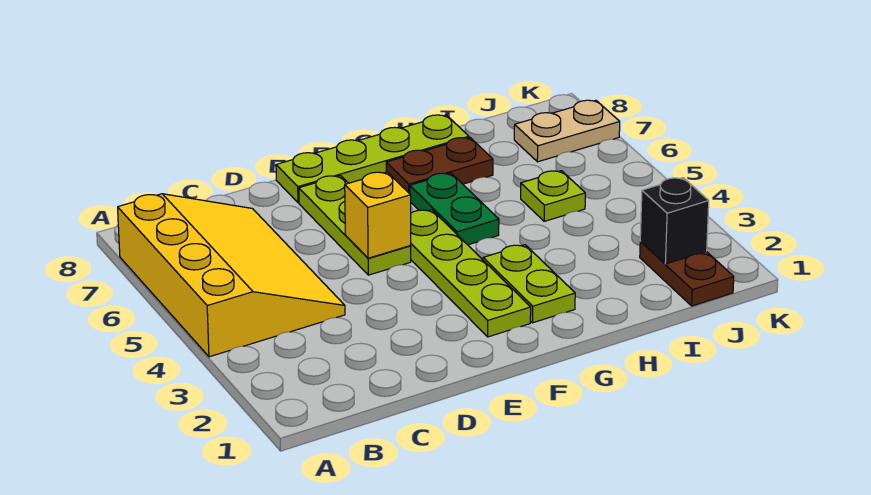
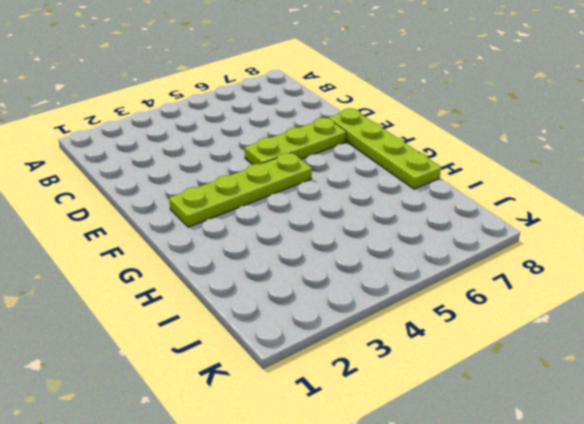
none -> yellow 3x4 slope [118,194,345,357]
none -> lime 1x2 plate [483,245,575,323]
none -> green 1x2 plate [410,173,499,245]

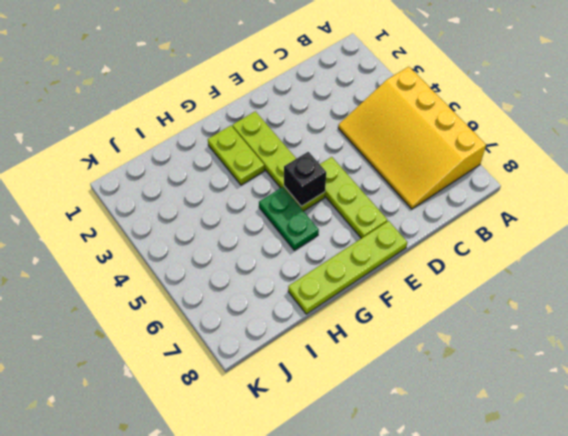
black 1x1 brick [284,152,326,206] -> black 1x1 brick moved to [640,178,709,264]
none -> brown 1x2 plate [386,138,493,194]
none -> lime 1x1 plate [521,171,585,221]
none -> brown 1x2 plate [640,242,734,306]

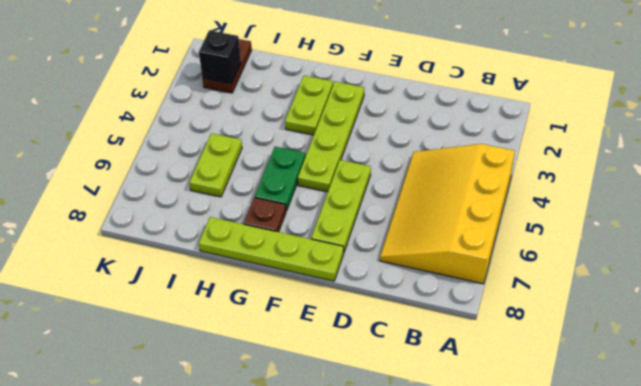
brown 1x1 plate [244,197,286,232] -> brown 1x2 plate [386,138,493,194]
lime 1x2 plate [189,133,242,197] -> lime 1x1 plate [521,171,585,221]
none -> tan 1x2 plate [514,100,620,162]
none -> yellow 1x1 brick [345,172,411,258]

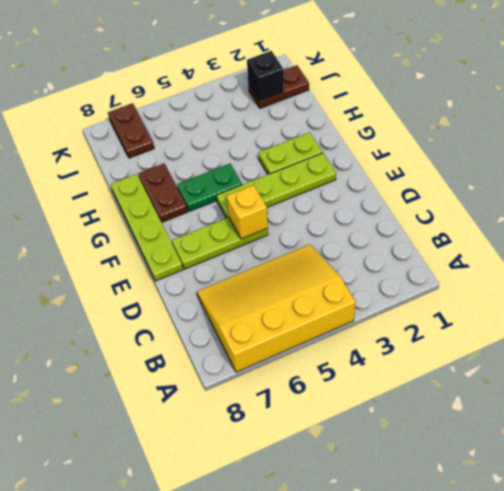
brown 1x2 plate [108,103,154,158] -> tan 1x2 plate [514,100,620,162]
none -> lime 1x1 plate [521,171,585,221]

